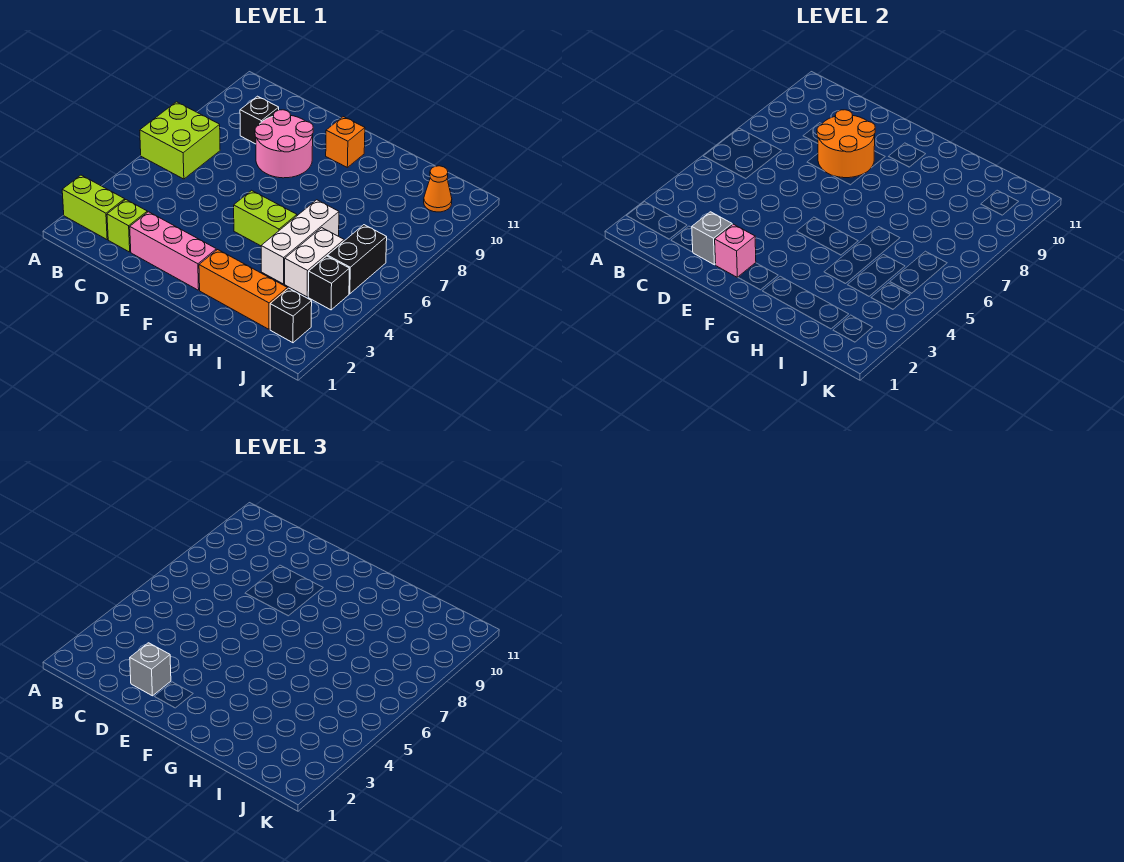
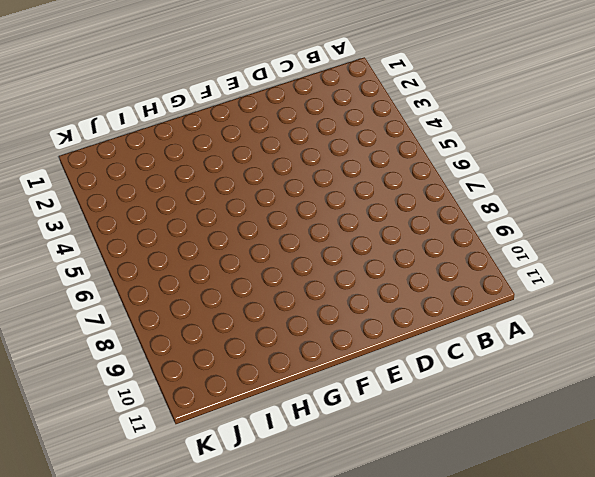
none -> lime 1x2 brick [62,175,125,239]
none -> lime 2x2 brick [140,102,220,179]
none -> lime 1x1 brick [107,200,147,252]

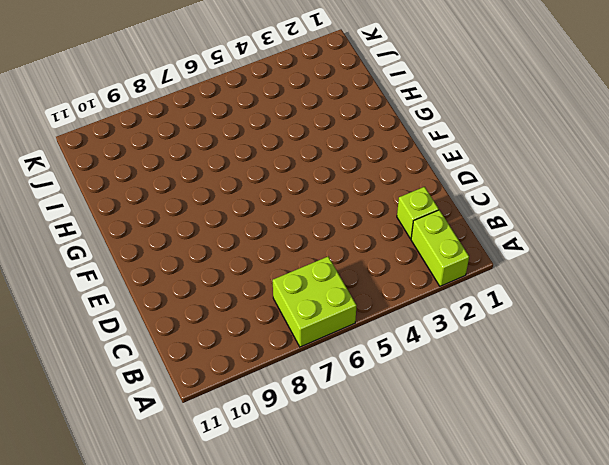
none -> black 1x1 brick [240,96,279,144]
none -> pink 1x3 brick [130,212,216,290]
none -> pink 2x2 round brick [255,110,313,178]

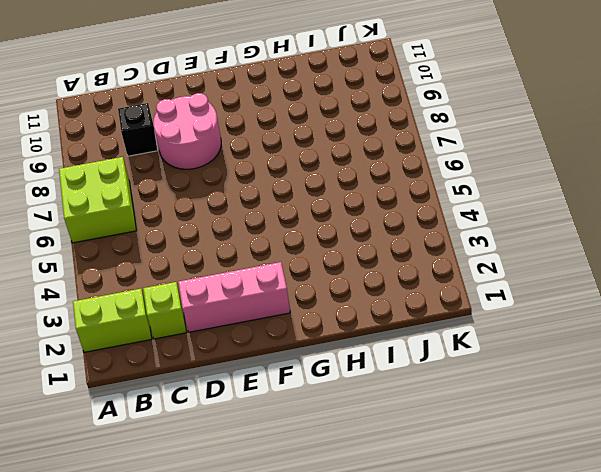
none -> lime 1x2 brick [234,190,297,246]
none -> orange 1x1 brick [326,117,365,167]
none -> orange 1x3 brick [199,250,287,329]

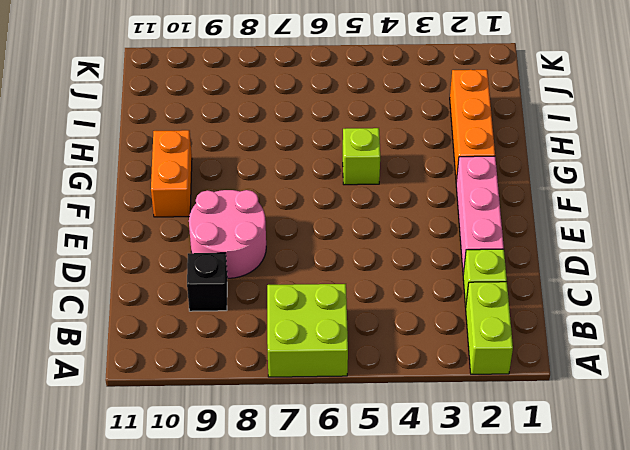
orange 1x2 brick [151,130,192,217] -> orange 1x1 brick [326,117,365,167]
lime 1x1 brick [343,128,380,185] -> lime 1x2 brick [234,190,297,246]
none -> white 1x3 brick [261,200,339,284]
none -> white 1x2 brick [285,228,344,297]
none -> black 1x1 brick [270,288,312,343]

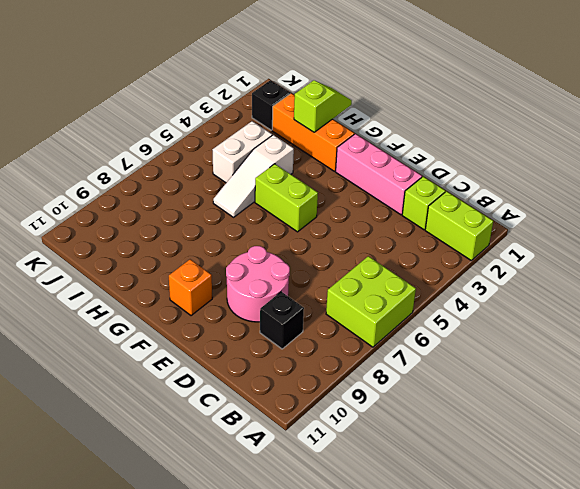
lime 1x2 slope [294,80,352,132] -> none
white 1x3 slope [213,135,294,217] -> white 1x3 brick [261,200,339,284]
none -> black 1x1 brick [308,256,349,310]
none -> black 1x2 brick [328,225,387,294]
none -> orange 1x1 cone [424,166,452,212]

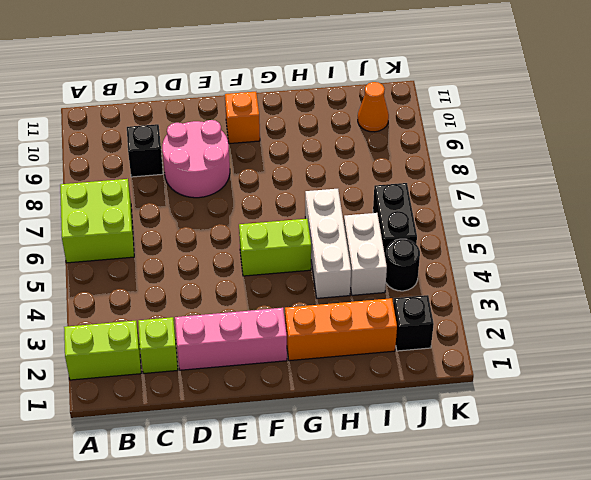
black 1x1 round brick [386,239,420,291] -> black 1x1 brick [308,256,349,310]
none -> grey 1x1 brick [692,212,732,265]
none -> orange 2x2 round brick [817,110,875,178]
none -> pink 1x1 brick [715,224,756,277]

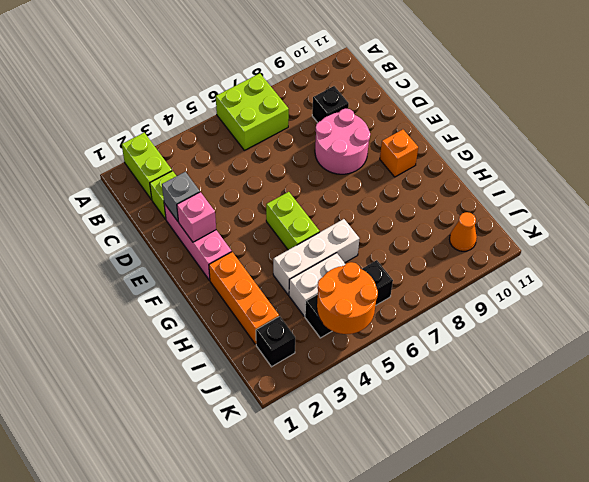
orange 2x2 round brick [317,262,378,334] -> orange 2x2 round brick moved to [817,110,875,178]
none -> grey 1x1 brick [130,643,171,696]

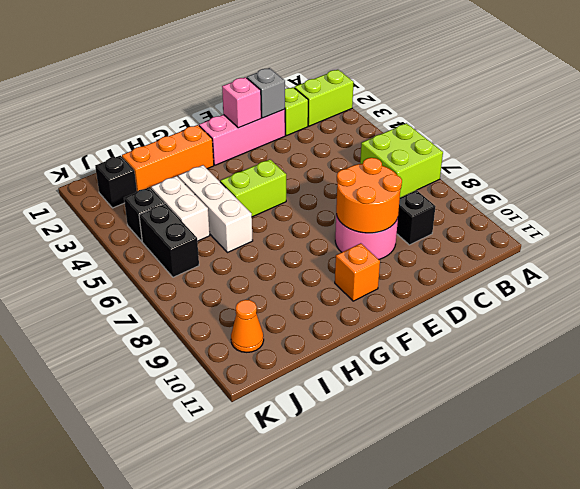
none -> grey 1x1 brick [130,643,171,696]

